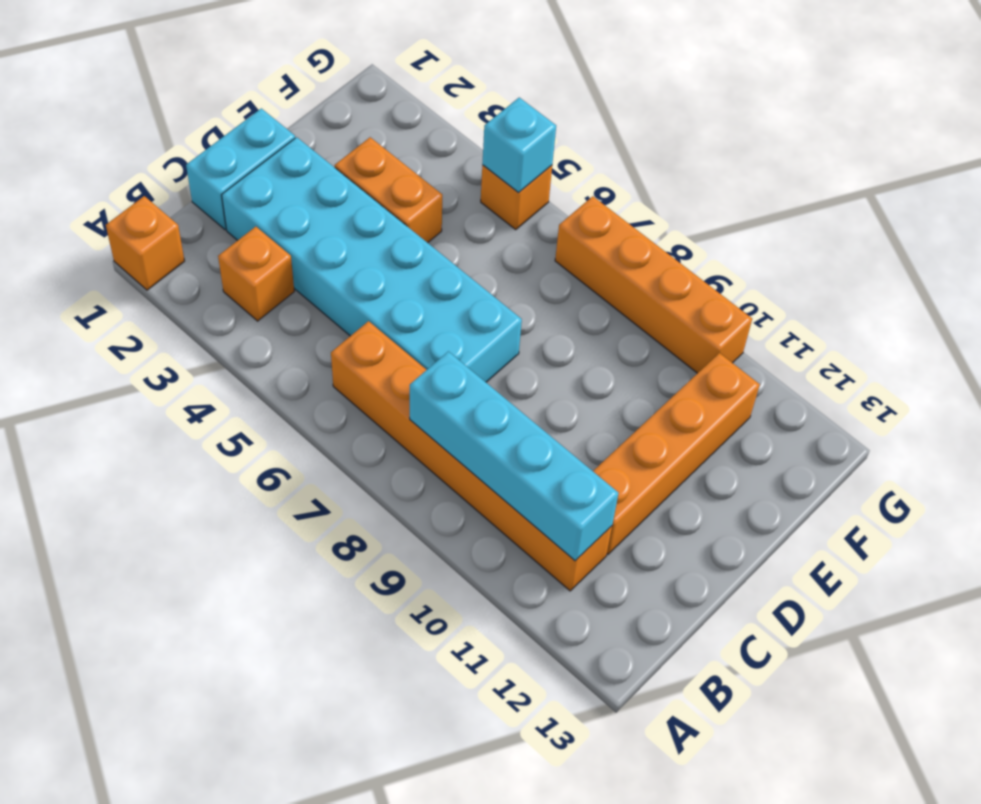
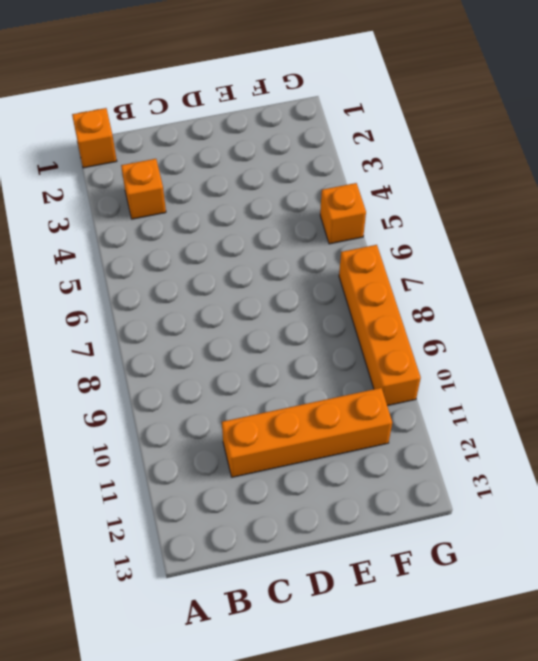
none -> orange 1x6 brick [331,321,612,591]
none -> cyan 1x2 brick [186,108,295,230]

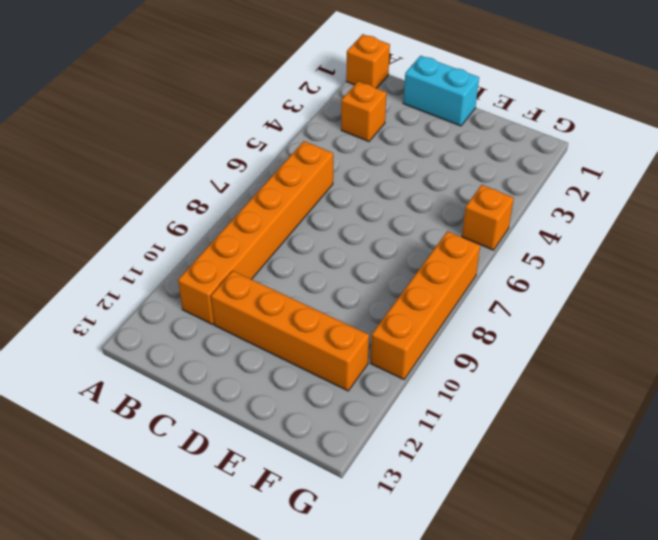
none -> cyan 2x6 brick [222,137,522,382]
none -> orange 1x2 brick [335,137,442,243]

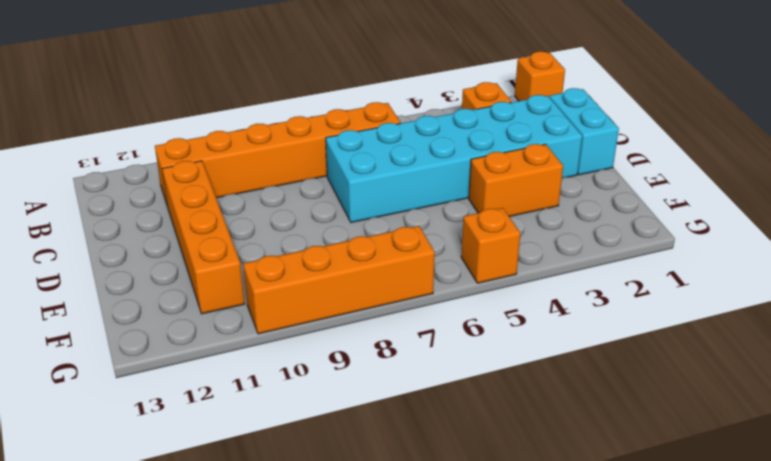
none -> cyan 1x4 brick [410,351,619,561]
none -> cyan 1x1 brick [482,98,556,192]

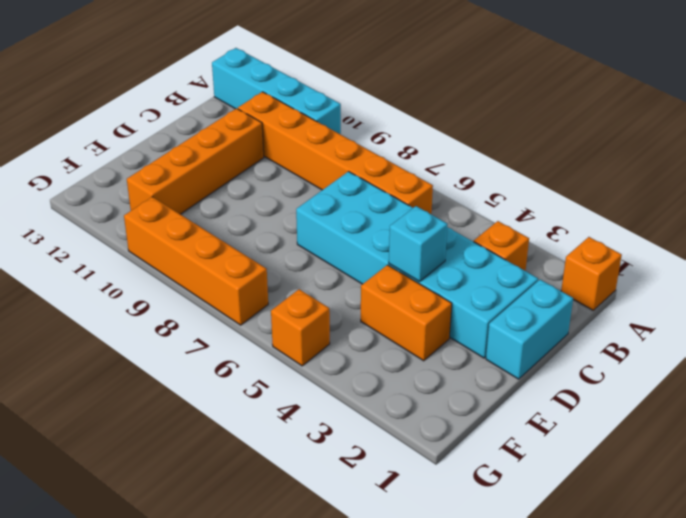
cyan 1x4 brick [212,48,341,134] -> cyan 1x4 brick moved to [410,351,619,561]
cyan 1x1 brick [389,206,448,282] -> cyan 1x1 brick moved to [482,98,556,192]

